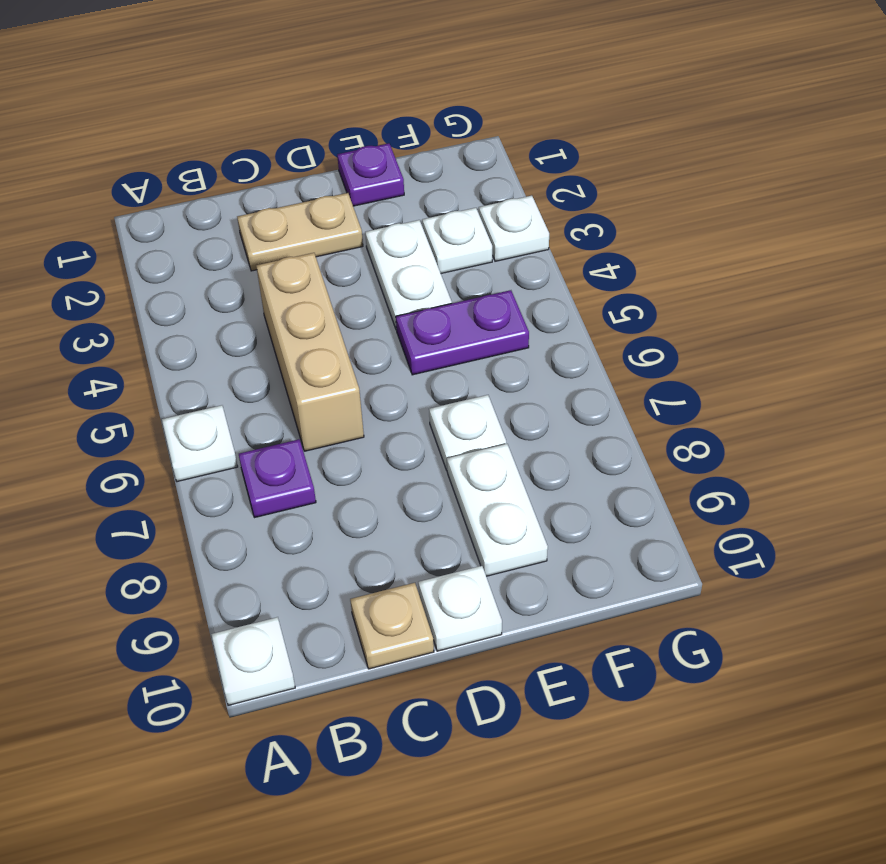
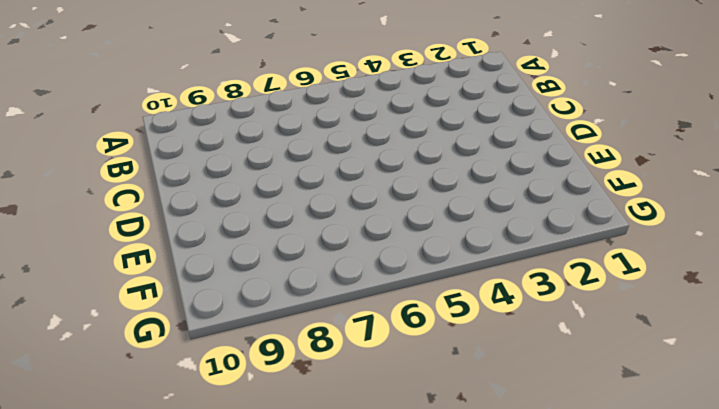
none -> white 1x1 plate [162,405,238,482]
none -> white 1x1 plate [211,617,295,705]
none -> purple 1x1 plate [239,439,316,518]

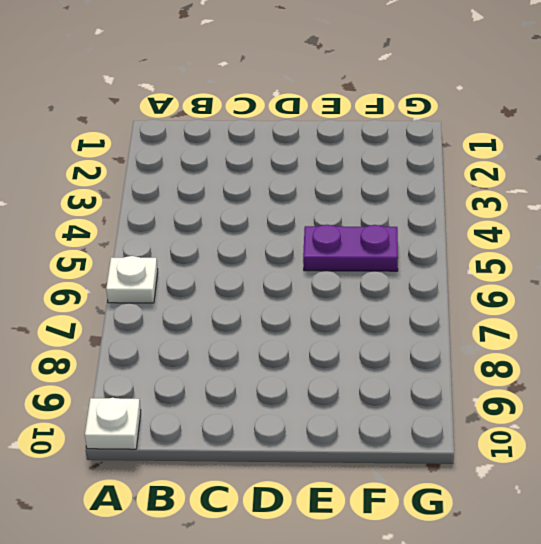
none -> purple 1x1 plate [239,439,316,518]
none -> tan 1x2 plate [237,193,363,271]
none -> tan 1x3 brick [256,253,364,451]

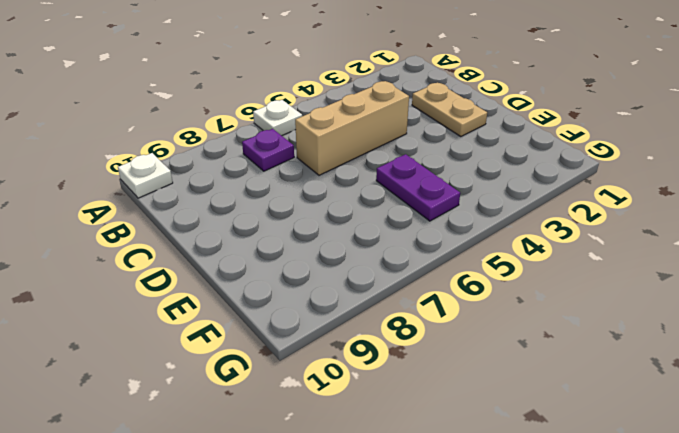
none -> tan 1x1 plate [350,583,434,669]
none -> white 1x1 plate [418,566,502,651]
none -> purple 1x1 plate [337,143,404,206]

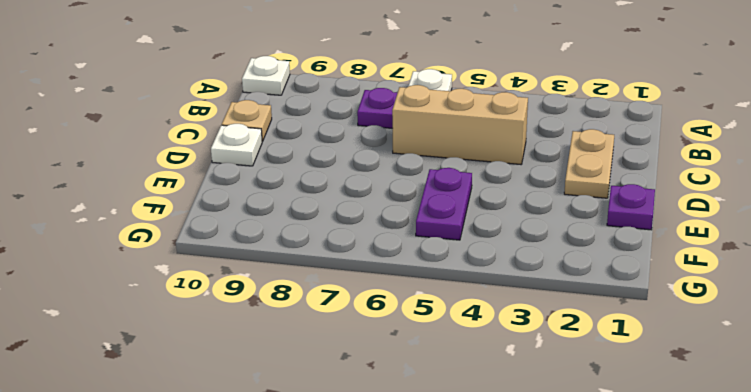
none -> white 1x2 plate [365,220,452,330]
none -> white 1x1 plate [429,395,506,470]
none -> white 1x2 plate [447,444,548,576]

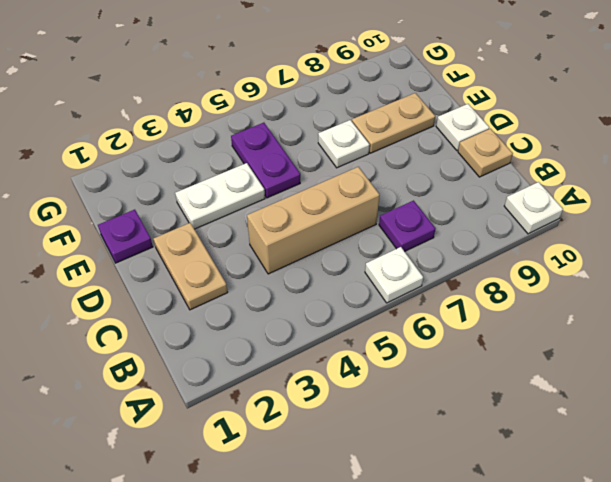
tan 1x2 plate [352,93,435,153] -> white 1x2 plate [447,444,548,576]
none -> white 1x1 plate [422,208,492,273]
none -> white 1x1 plate [479,196,549,261]

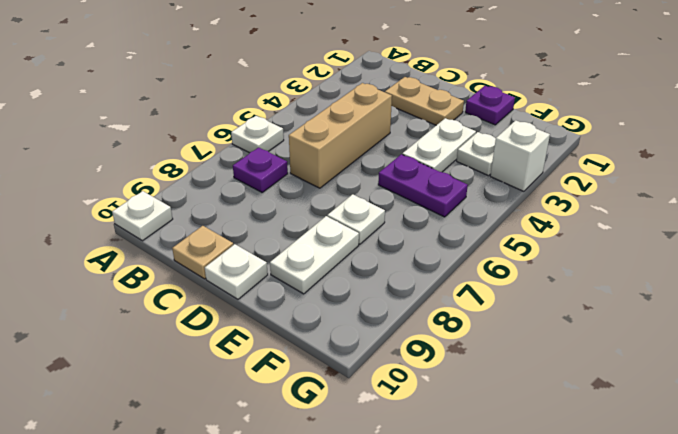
white 1x1 brick [490,120,550,191] -> white 1x1 plate [479,196,549,261]

